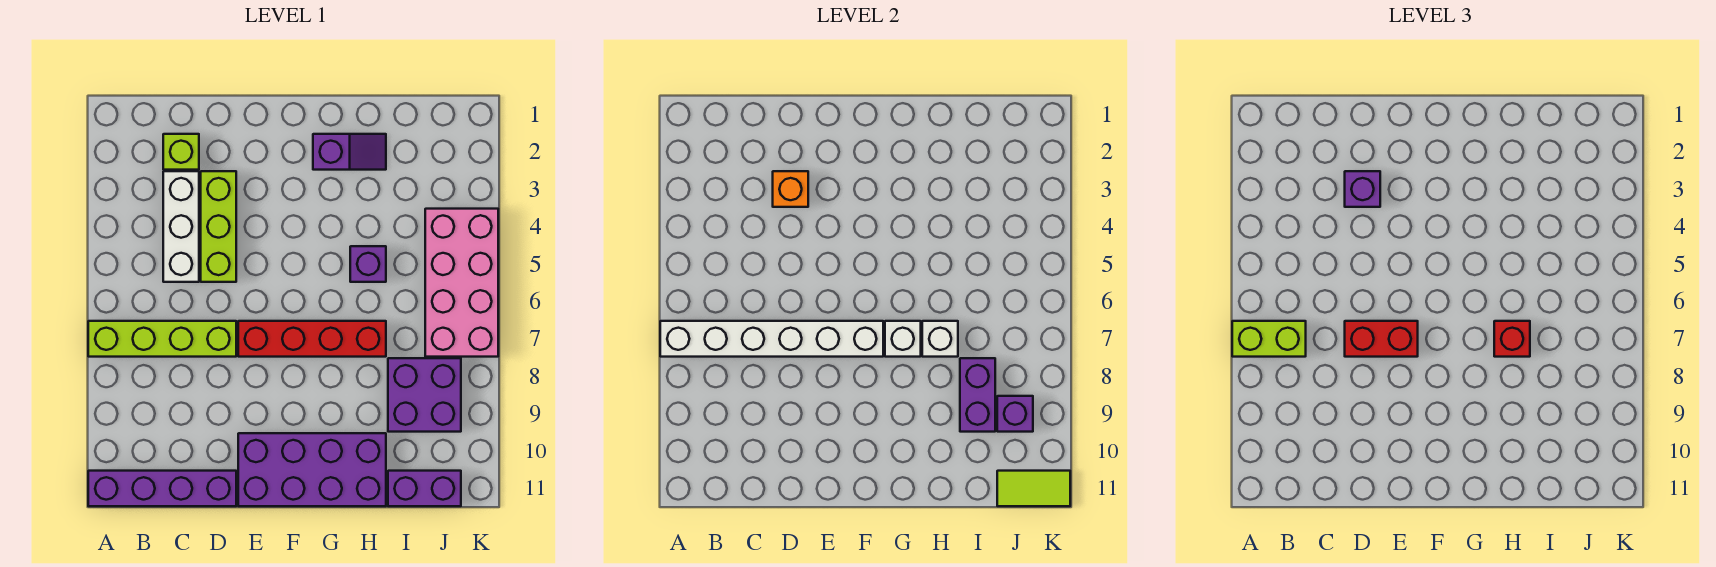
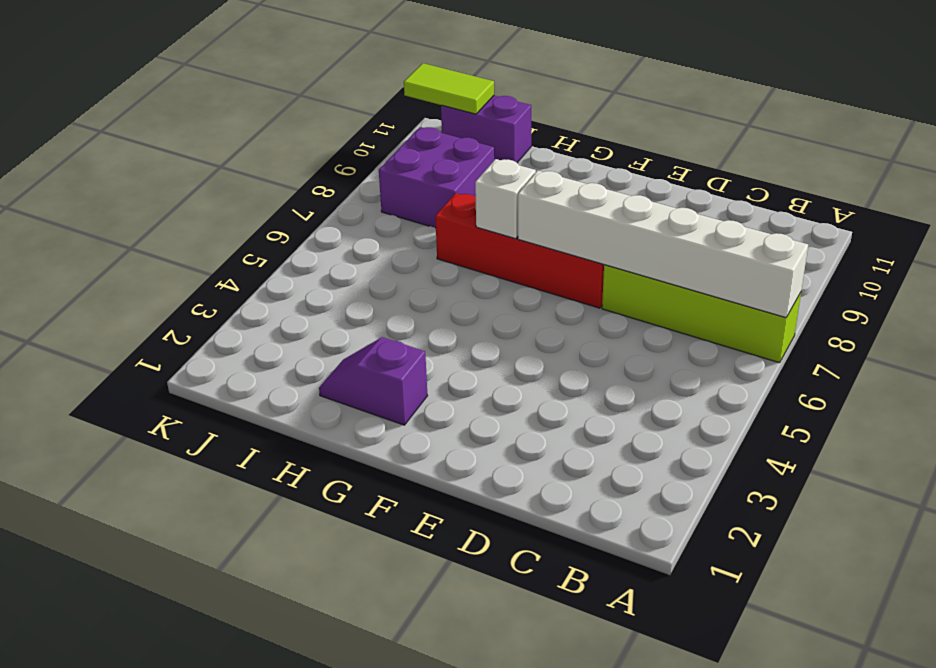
none -> purple 1x4 brick [88,471,236,506]
none -> lime 1x1 brick [163,134,199,170]
none -> white 1x3 brick [163,171,199,282]

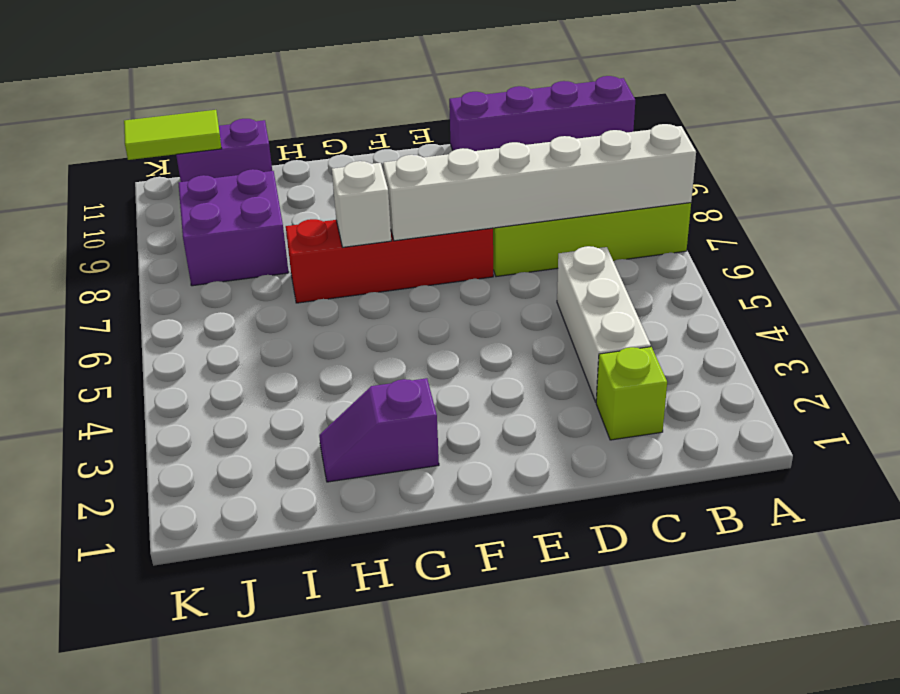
none -> lime 1x3 brick [201,171,236,282]
none -> purple 2x4 brick [238,433,386,506]
none -> purple 1x1 brick [350,246,386,282]

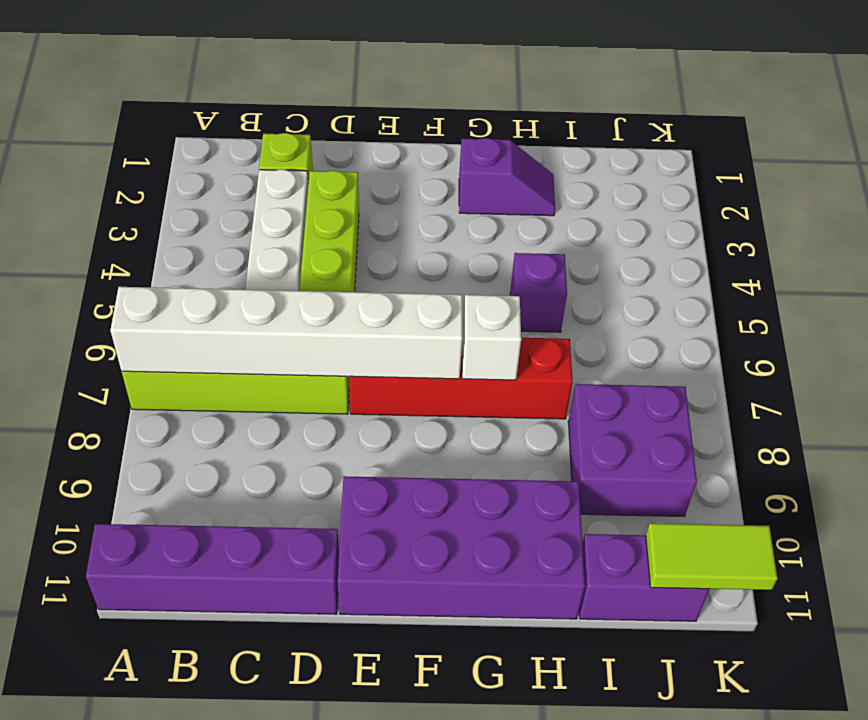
none -> pink 2x4 brick [425,209,498,357]
none -> orange 1x1 brick [773,171,808,207]
none -> white 1x1 brick [922,321,958,357]

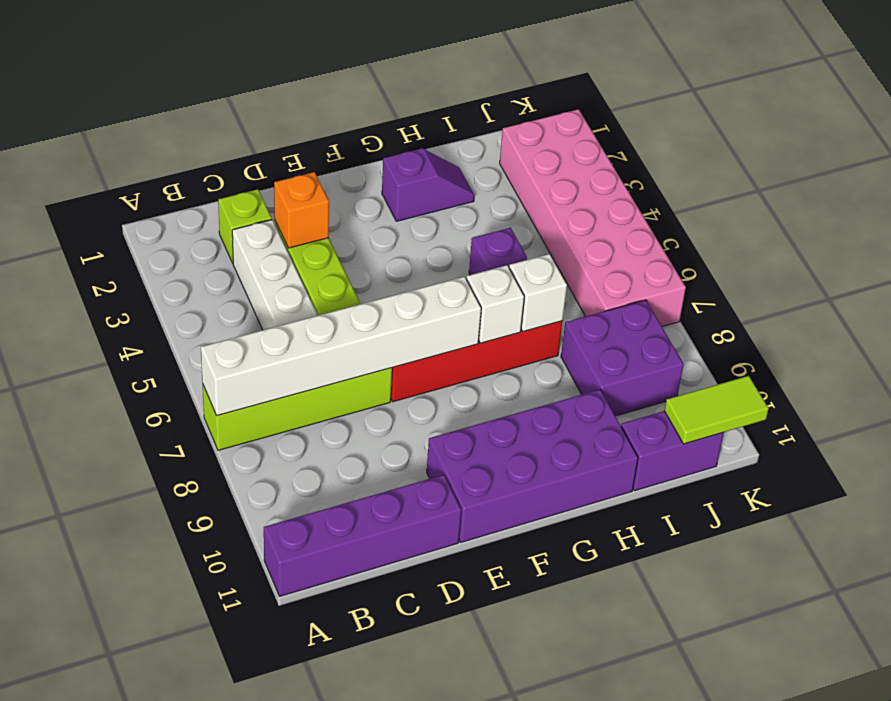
pink 2x6 brick [500,109,686,327] -> pink 2x4 brick [425,209,498,357]
none -> purple 1x2 brick [960,358,995,432]
none -> purple 1x1 brick [997,396,1033,432]
none -> lime 1x2 brick [1232,321,1306,357]

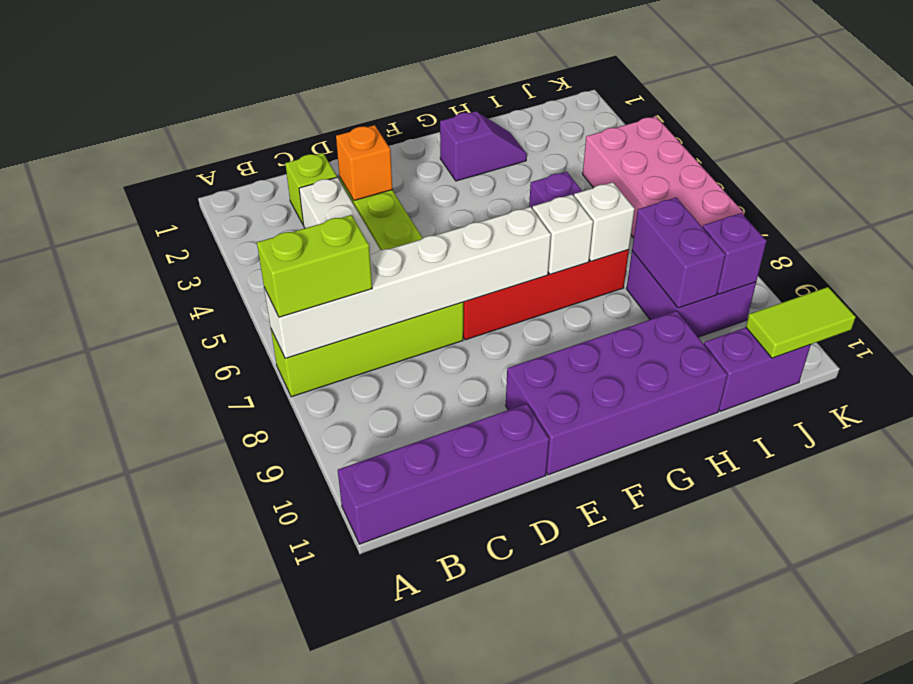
none -> purple 1x1 brick [1345,171,1380,207]
none -> red 1x2 brick [1345,321,1418,357]
none -> red 1x1 brick [1494,321,1530,357]

